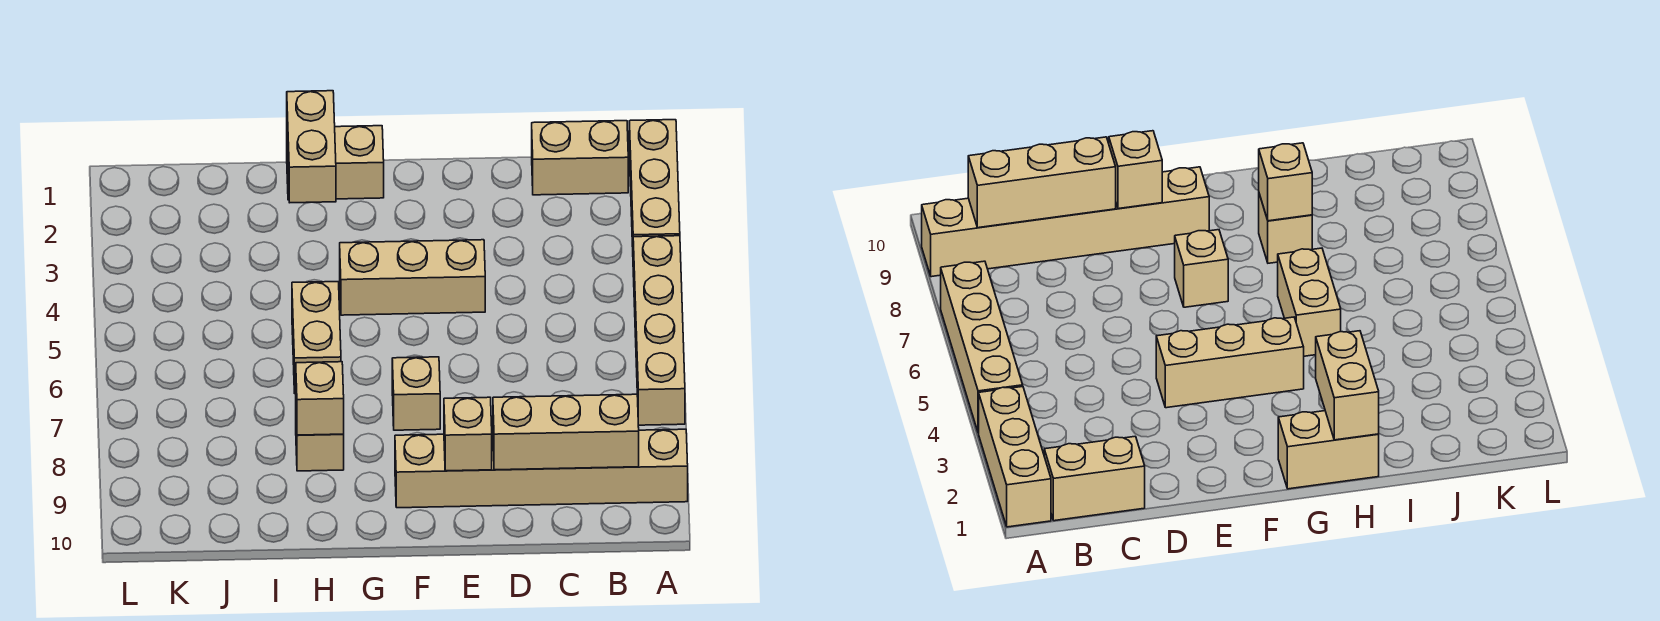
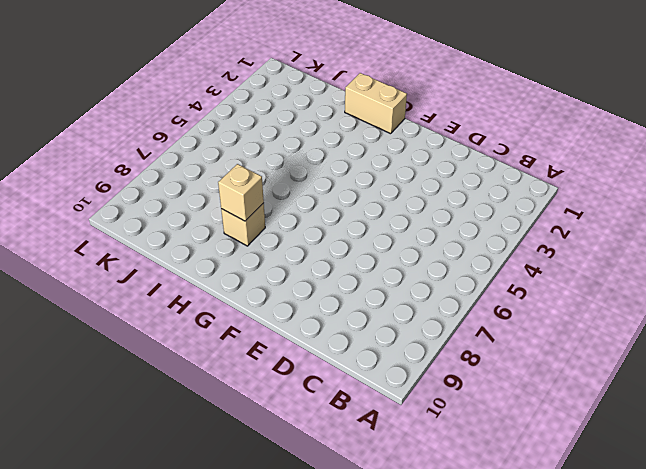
none -> tan 1x3 brick [629,120,680,247]
none -> tan 1x4 brick [633,236,685,425]
none -> tan 1x6 brick [395,429,688,508]

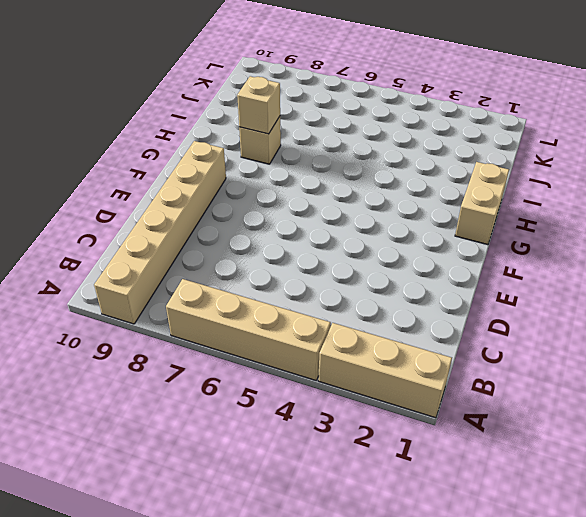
none -> tan 1x2 brick [532,121,628,195]
none -> tan 1x3 brick [340,240,485,315]
none -> tan 1x1 brick [392,357,440,430]

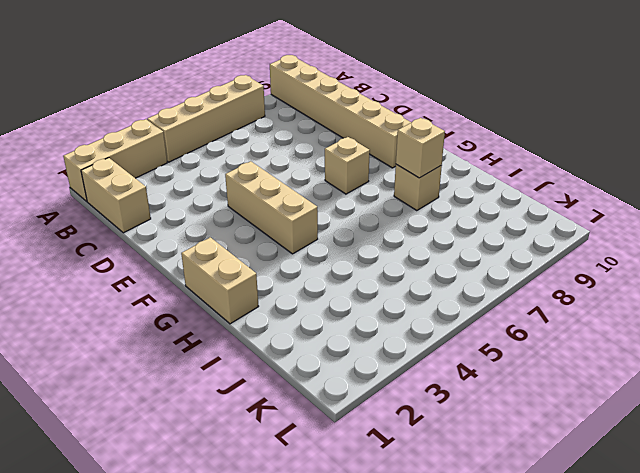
none -> tan 1x2 brick [292,282,341,394]
none -> tan 1x3 brick [493,394,639,470]
none -> tan 1x1 brick [444,397,492,471]

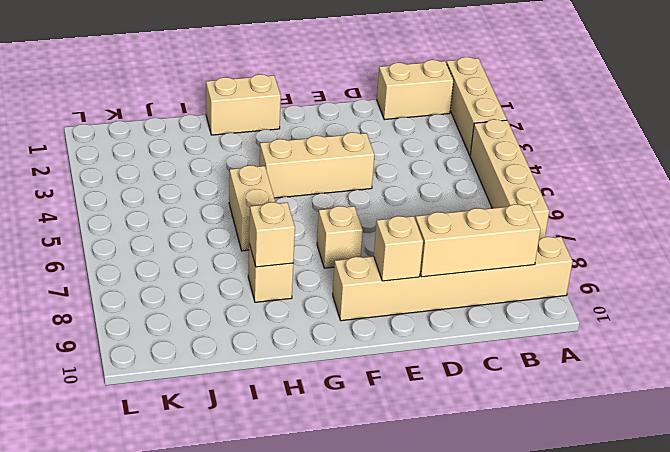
none -> tan 1x2 brick [287,91,336,203]

